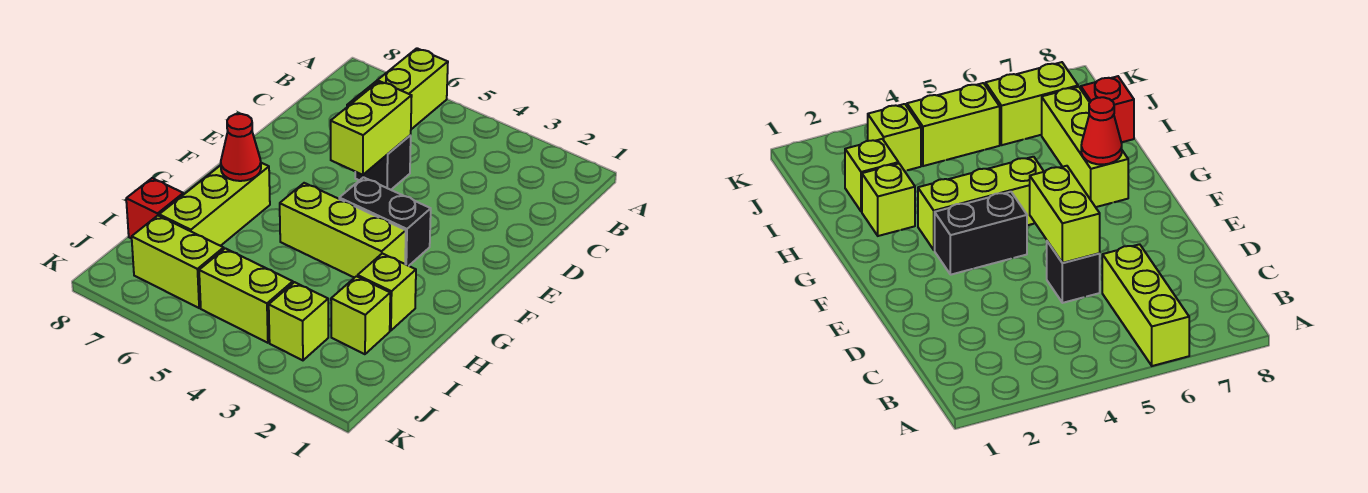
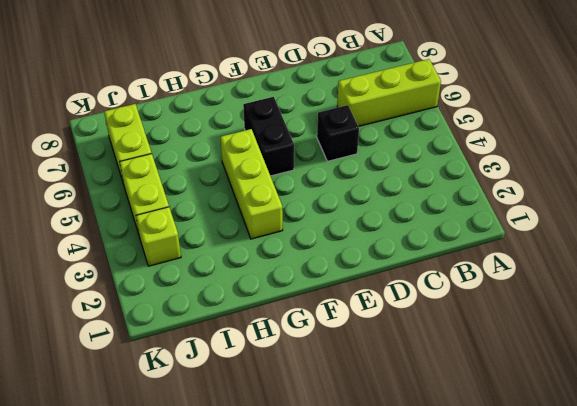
black 1x2 brick [243,97,294,176] -> black 1x2 brick moved to [339,177,431,266]
none -> lime 1x3 brick [159,163,270,246]
none -> lime 1x1 brick [358,254,416,331]
none -> lime 1x1 brick [331,276,390,354]

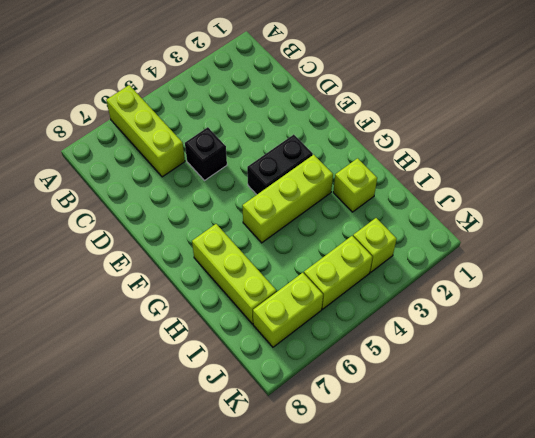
none -> lime 1x1 brick [331,276,390,354]
none -> red 1x1 brick [126,178,183,239]
none -> lime 1x2 brick [331,81,412,175]

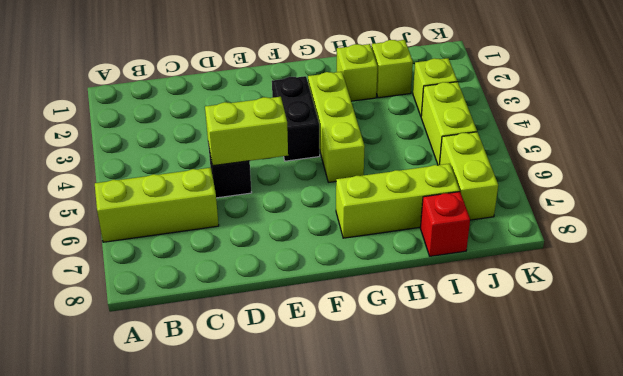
none -> red 1x1 cone [221,114,261,181]

